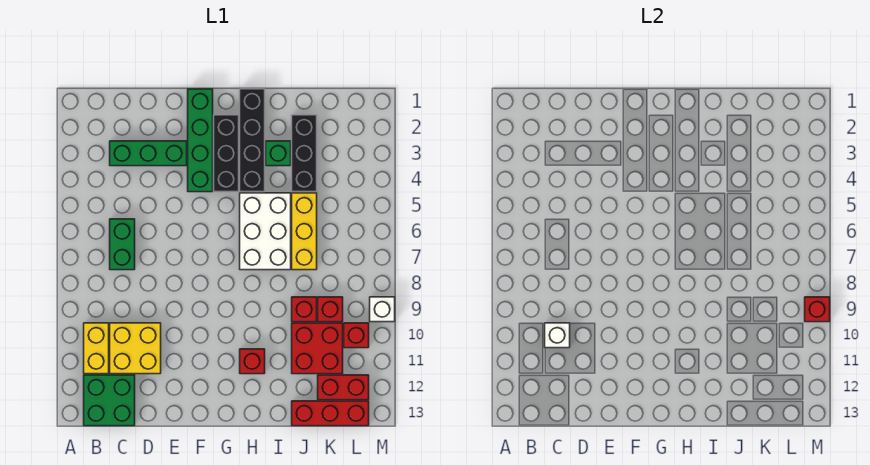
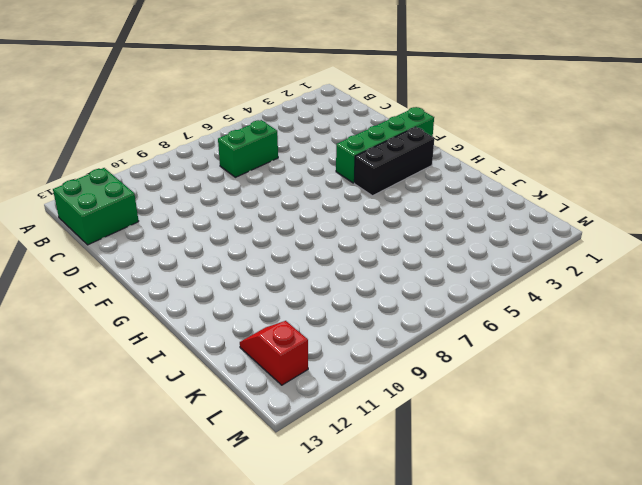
red 1x2 slope [240,321,308,385] -> red 1x2 brick [318,375,369,400]
none -> yellow 1x2 brick [84,323,109,374]
none -> green 1x3 brick [110,141,187,166]
none -> yellow 2x2 brick [110,323,161,374]

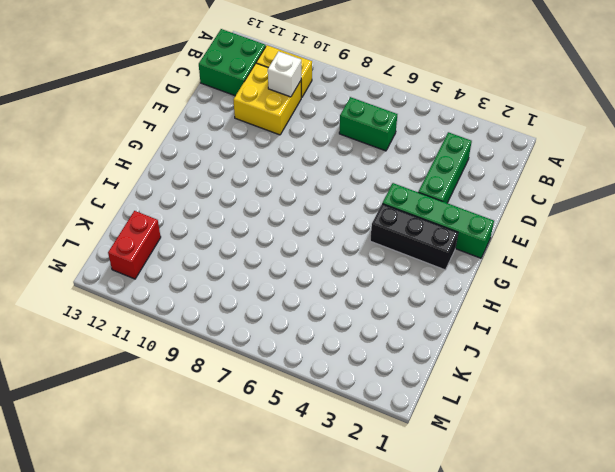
none -> black 1x4 brick [240,89,265,192]
none -> white 2x3 brick [240,193,291,270]
none -> red 1x1 brick [240,349,265,374]

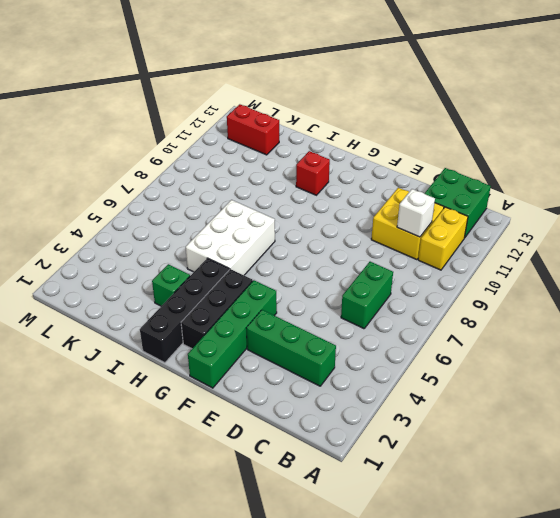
none -> black 1x3 brick [292,115,317,192]
none -> yellow 1x3 brick [292,193,317,270]
none -> red 1x1 brick [292,297,317,322]

